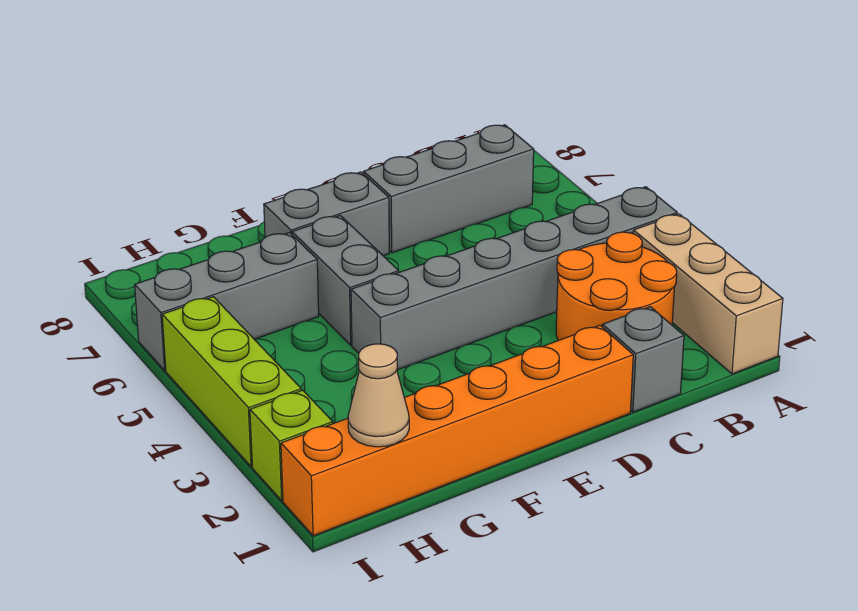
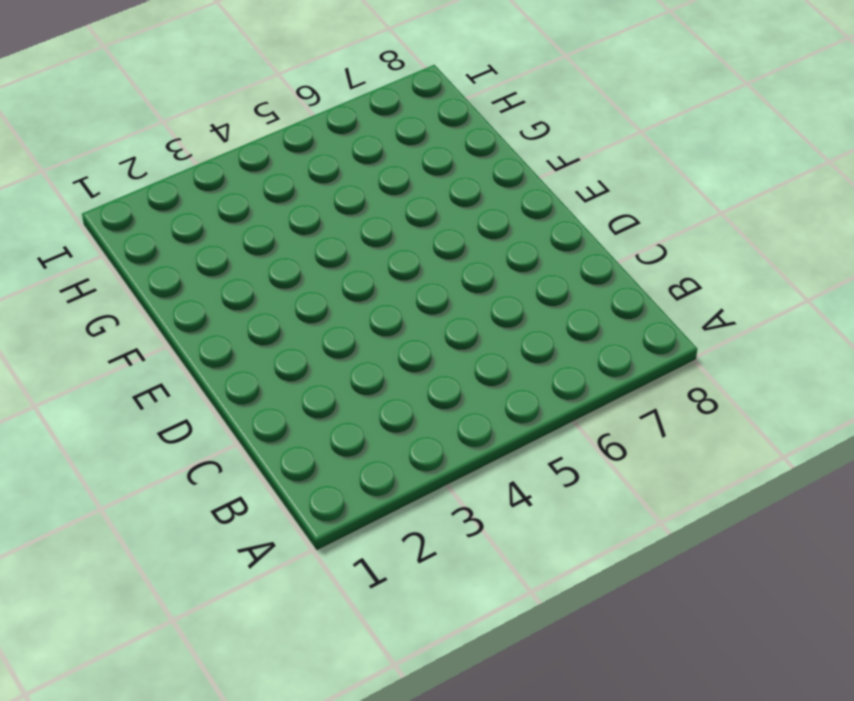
none -> tan 1x3 brick [633,214,783,374]
none -> grey 1x6 brick [351,187,677,370]
none -> orange 2x2 round brick [556,232,677,340]

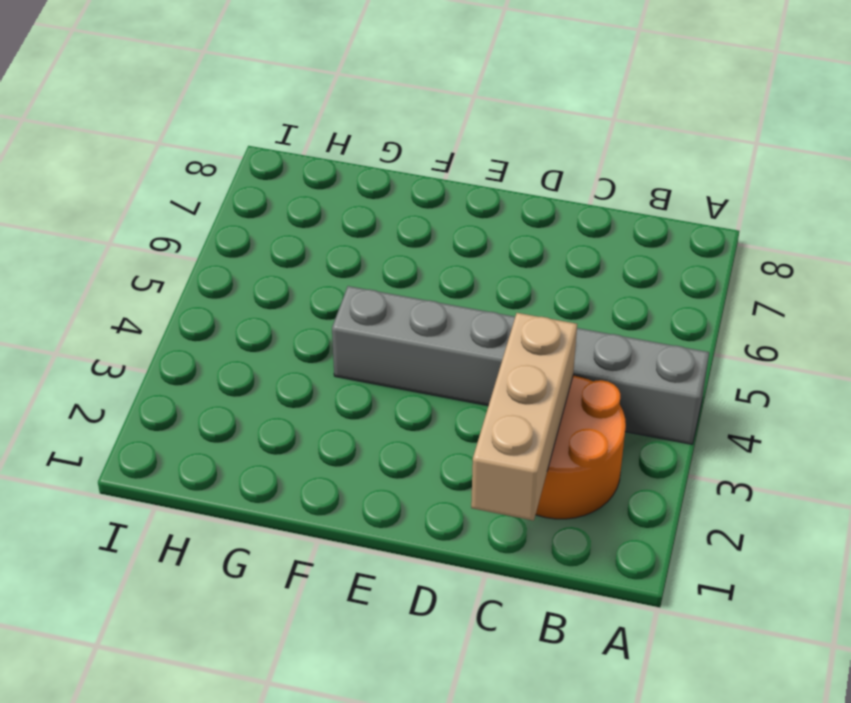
tan 1x3 brick [471,313,577,521] -> tan 1x3 brick moved to [633,214,783,374]
none -> grey 1x3 brick [364,125,534,253]
none -> grey 1x1 brick [602,307,684,412]
none -> orange 1x6 brick [281,325,633,536]

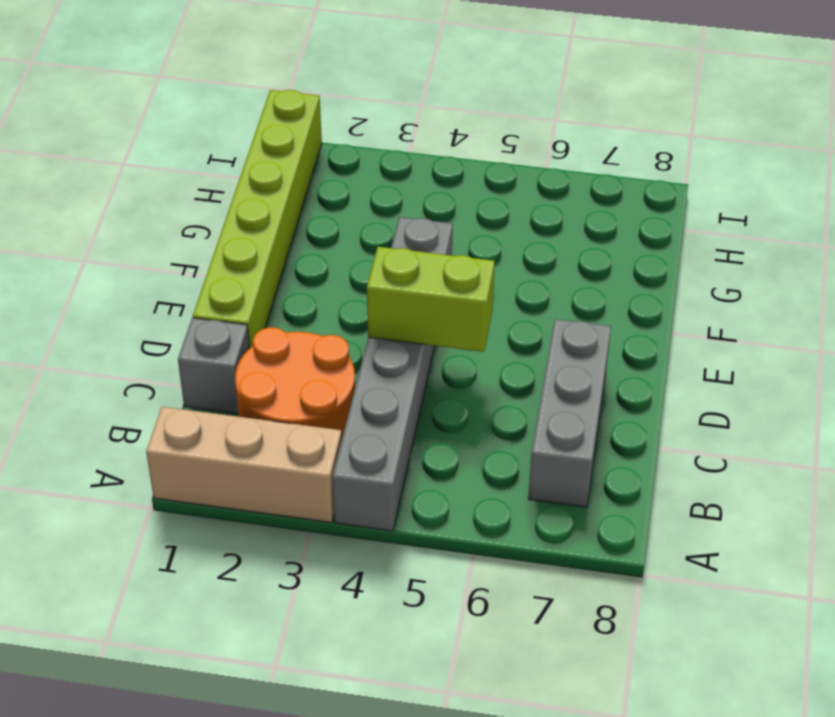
lime 1x6 brick [193,90,322,349] -> orange 1x6 brick [281,325,633,536]
lime 1x2 brick [367,247,495,352] -> none
none -> grey 1x2 brick [264,172,389,256]
none -> grey 1x2 brick [292,216,399,345]
none -> grey 1x3 brick [135,233,319,370]

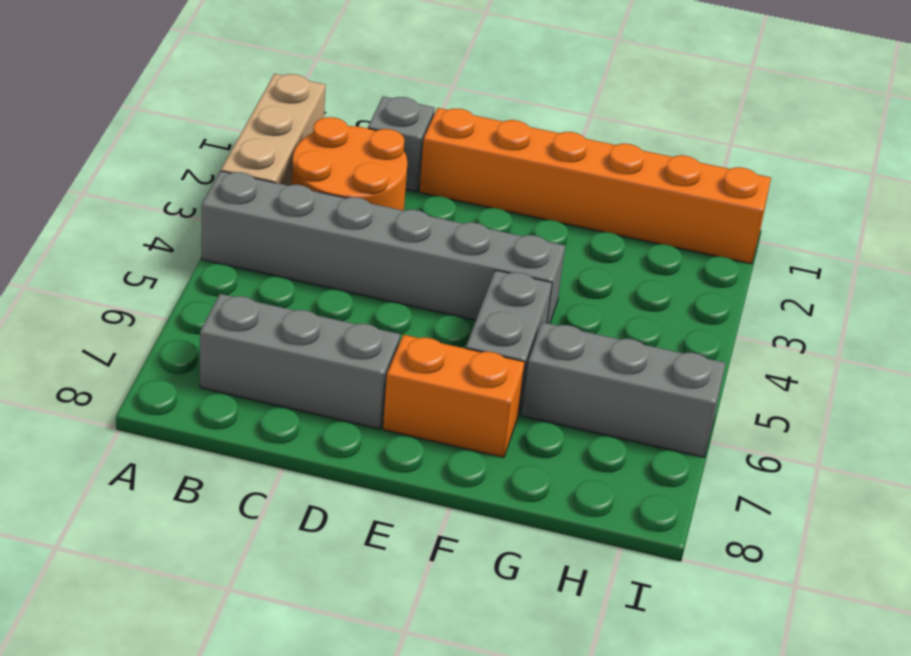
orange 1x2 brick [383,335,525,457] -> grey 1x2 brick [264,172,389,256]
none -> lime 1x1 brick [250,390,333,501]
none -> lime 1x3 brick [162,297,301,467]
none -> tan 1x1 cone [348,344,409,447]

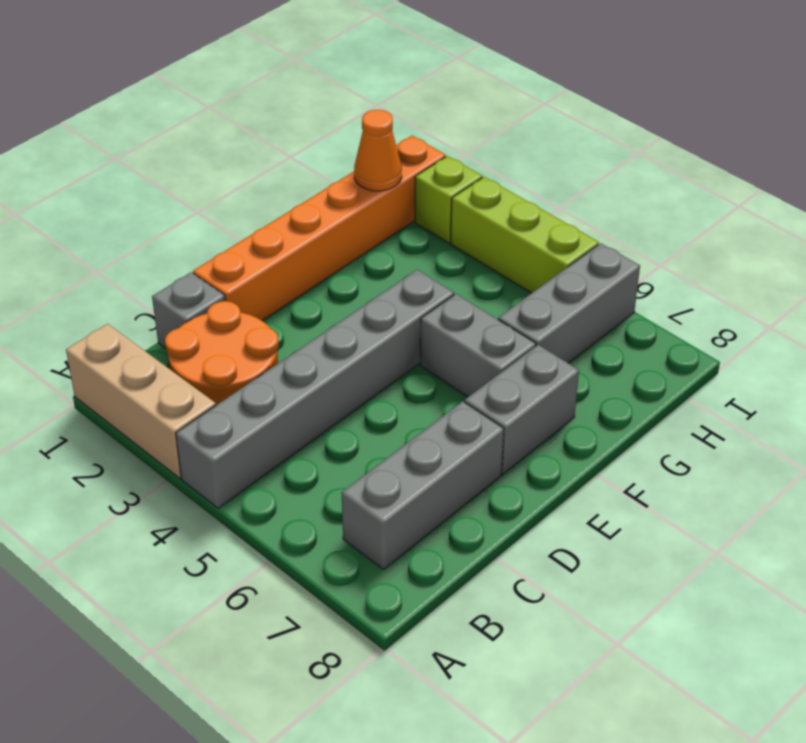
orange 1x1 cone [354,110,402,191] -> tan 1x1 cone [348,344,409,447]

